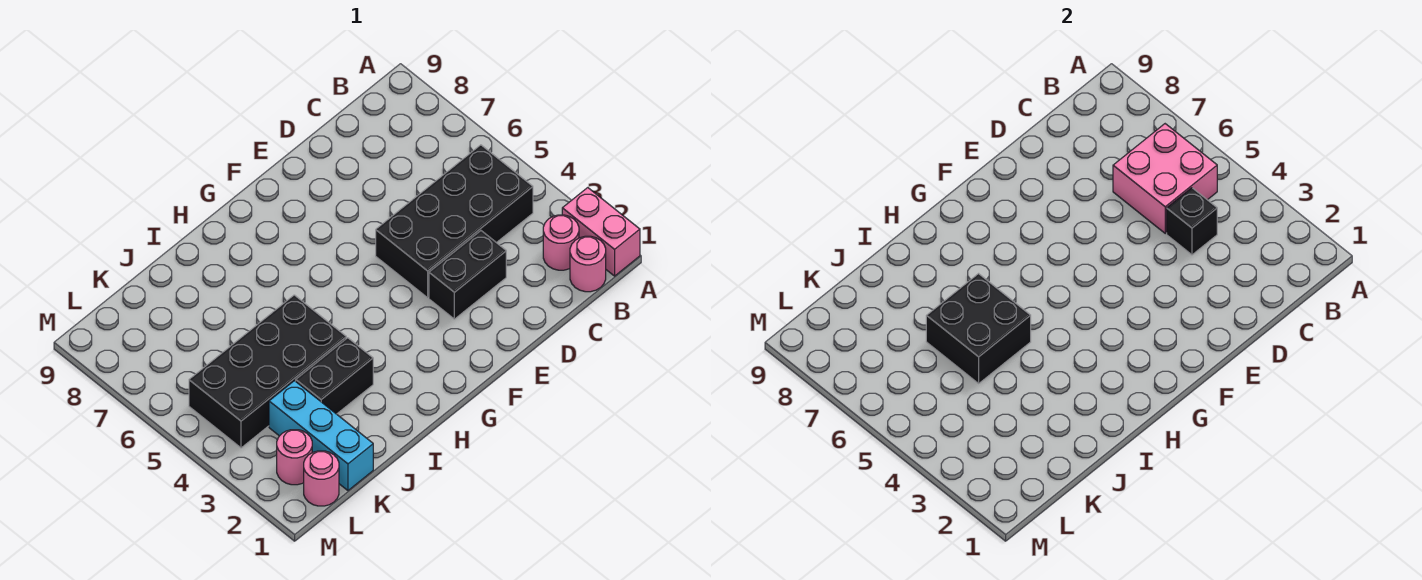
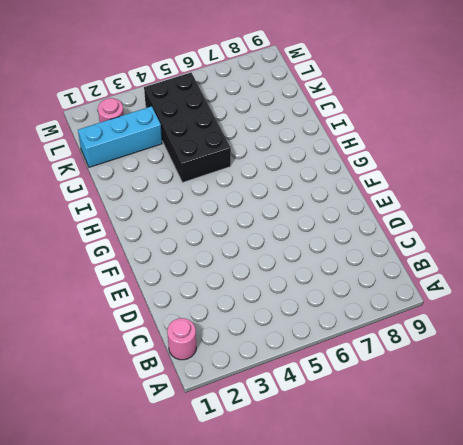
none -> pink 1x2 brick [562,188,640,276]
none -> pink 1x1 round brick [543,215,579,270]
none -> black 2x4 brick [376,145,533,298]

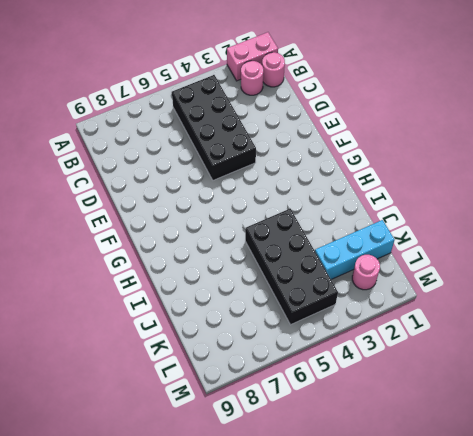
none -> black 1x2 brick [429,231,506,319]
none -> black 1x2 brick [296,338,373,414]
none -> pink 1x1 round brick [304,451,339,506]

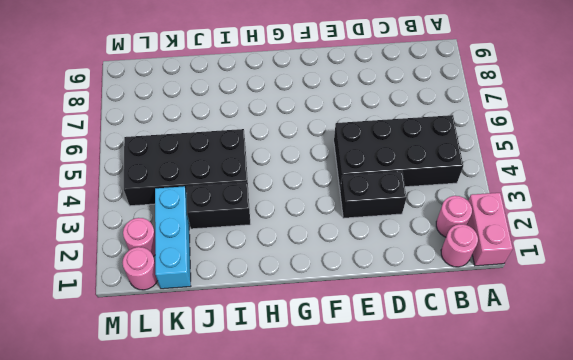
none -> pink 2x2 brick [1113,124,1217,233]
none -> black 1x1 brick [1167,188,1217,255]
none -> black 2x2 brick [926,274,1031,383]

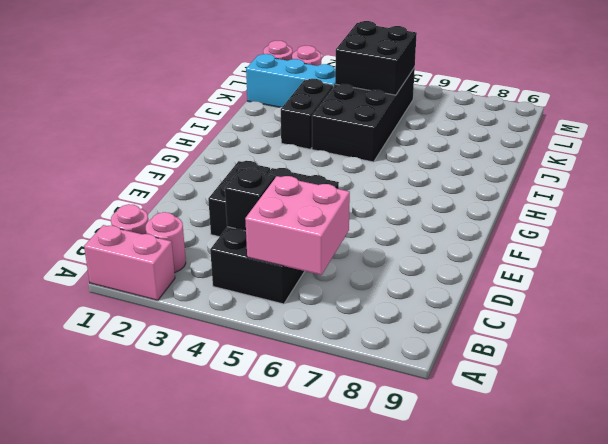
black 2x2 brick [335,21,417,95] -> black 2x2 brick moved to [926,274,1031,383]

